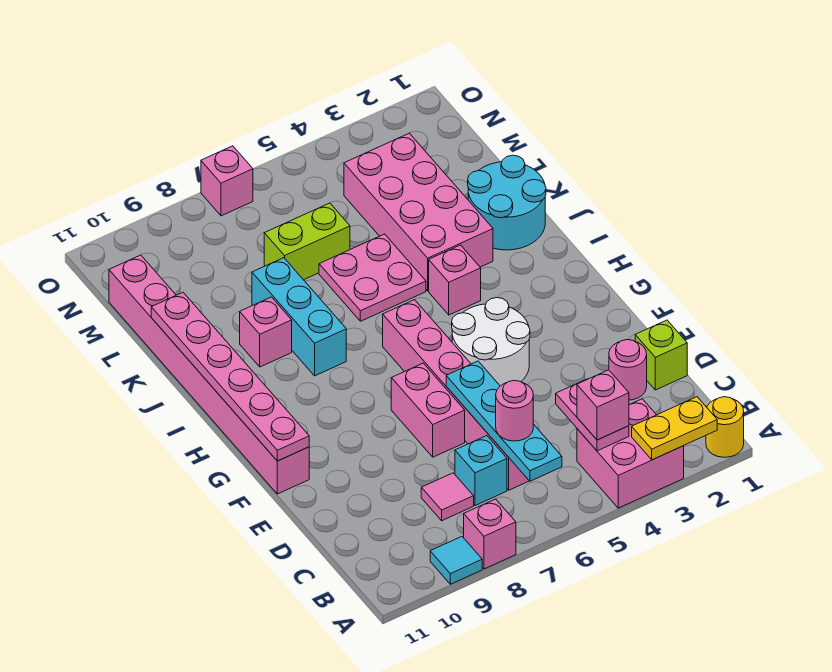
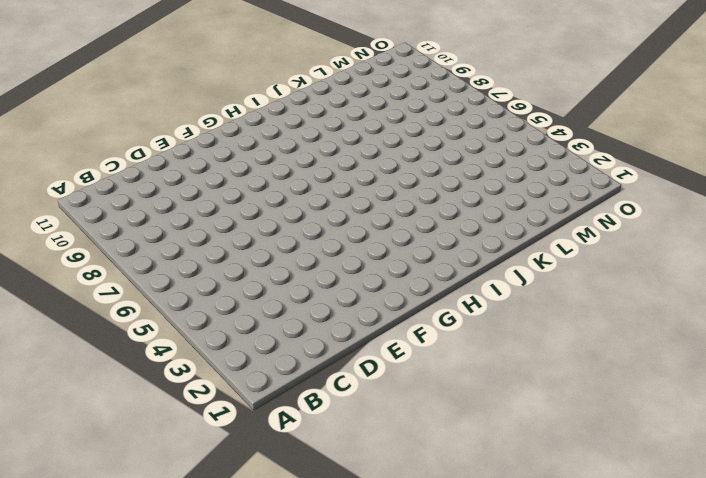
none -> yellow 1x1 round brick [706,397,744,457]
none -> pink 2x2 brick [577,399,684,508]
none -> pink 1x1 brick [464,499,516,569]

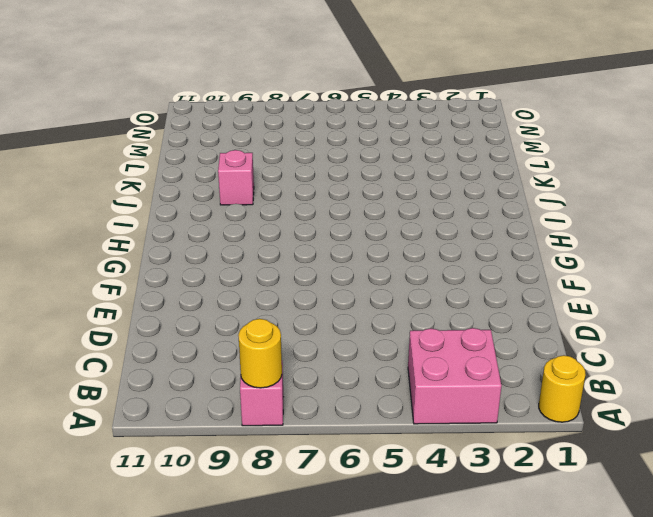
yellow 1x1 round brick [238,319,282,388] -> none
none -> cyan 1x1 tile [430,537,482,584]
none -> pink 1x6 brick [383,300,529,490]
none -> cyan 1x1 brick [455,436,507,506]

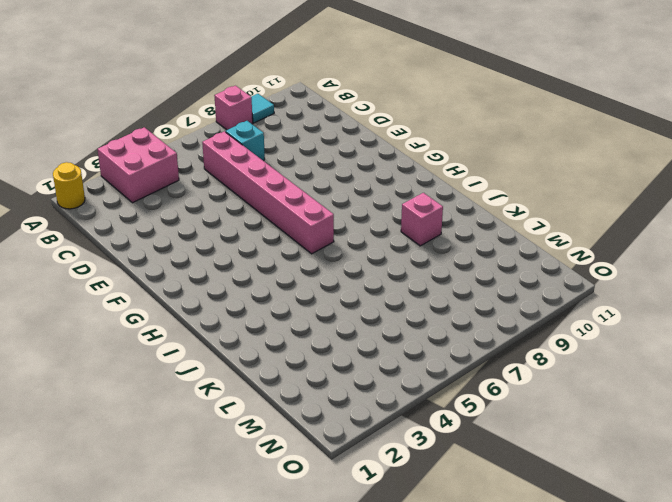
none -> pink 1x1 tile [421,473,474,521]
none -> lime 1x1 brick [635,320,687,390]
none -> pink 1x1 round brick [609,340,647,400]

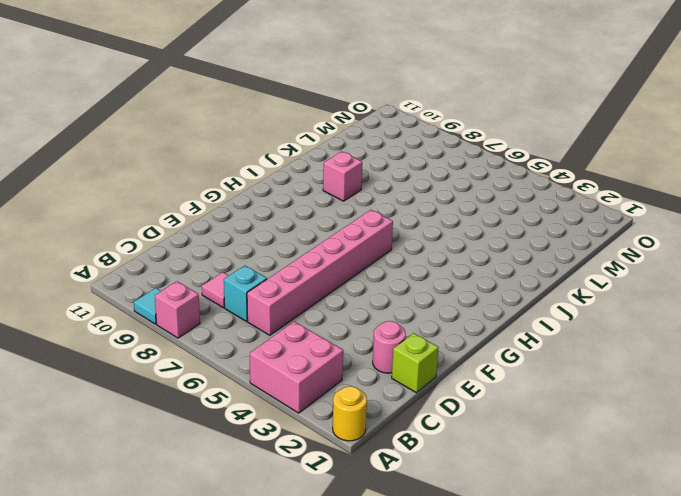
none -> pink 1x2 brick [391,363,465,457]
none -> white 2x2 round brick [452,298,530,386]
none -> pink 1x8 brick [109,255,309,494]

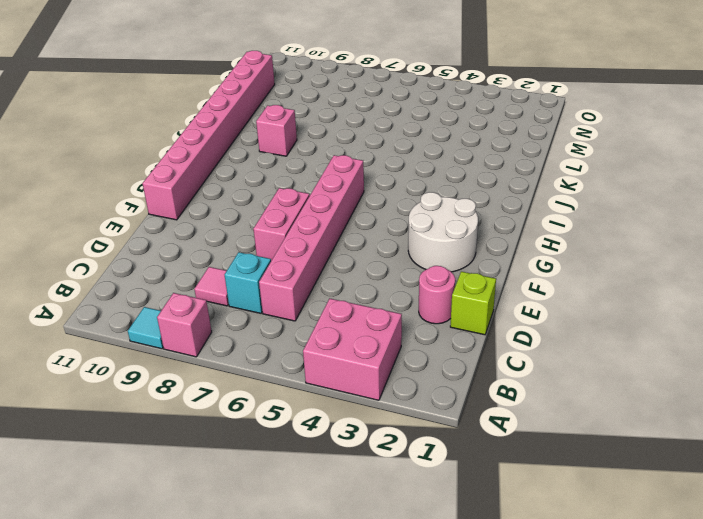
white 2x2 round brick [408,192,478,272] -> white 2x2 round brick moved to [452,298,530,386]
none -> yellow 1x1 round brick [706,397,744,457]
none -> pink 1x1 brick [429,245,481,315]
none -> cyan 1x3 brick [252,258,346,376]

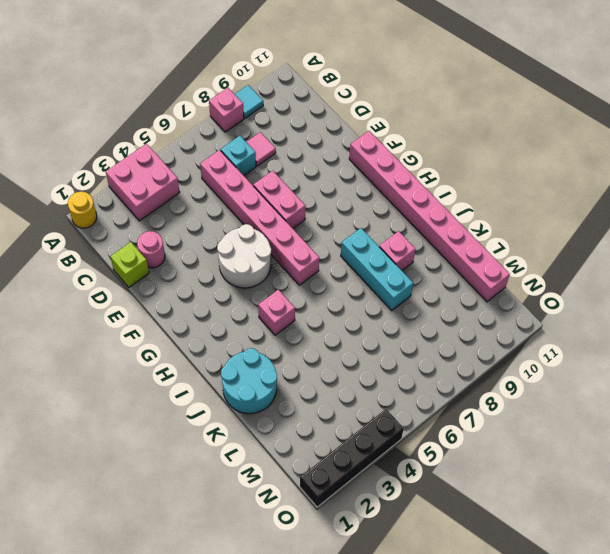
black 1x4 brick [300,409,404,507] -> none
none -> pink 2x4 brick [344,133,493,291]
none -> pink 2x2 plate [319,234,426,321]
none -> lime 1x2 brick [264,203,350,280]

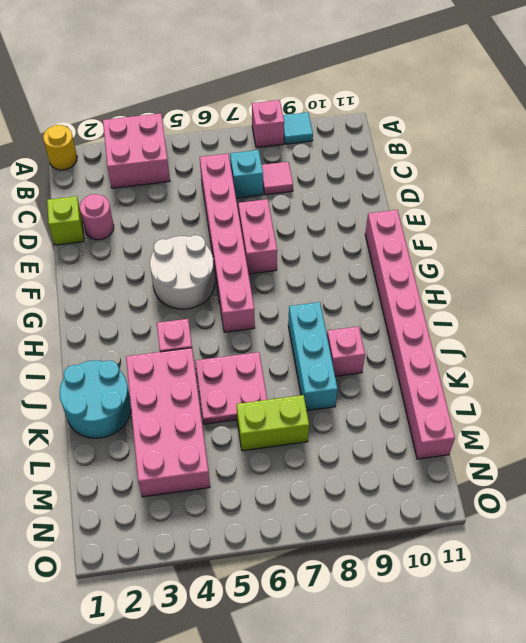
none -> pink 1x1 brick [201,146,253,216]
none -> yellow 1x2 plate [632,397,717,460]
none -> pink 1x2 plate [556,379,629,451]

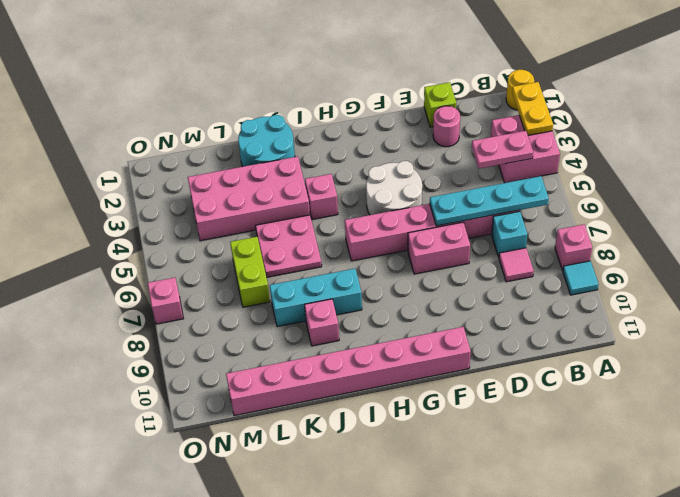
none -> pink 1x6 plate [151,293,309,461]
none -> pink 1x1 brick [577,370,629,440]
none -> pink 1x1 round brick [496,380,533,441]

